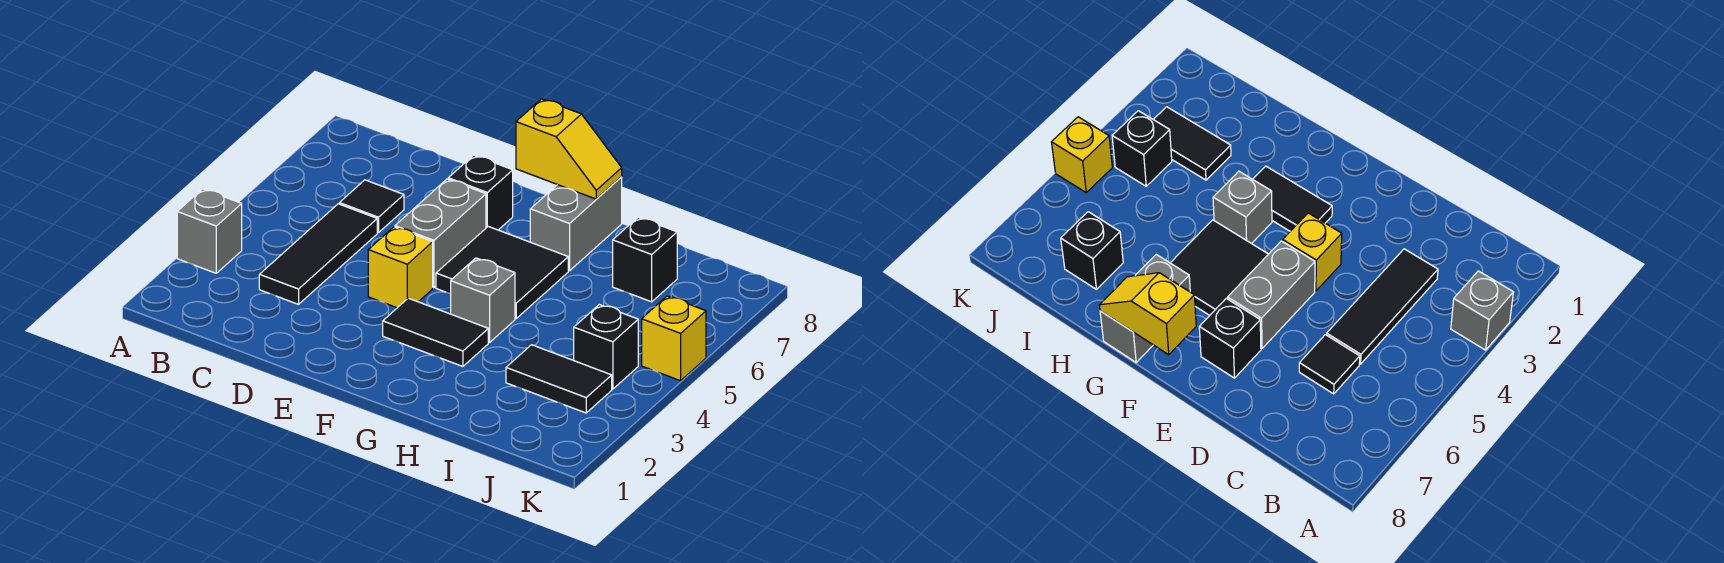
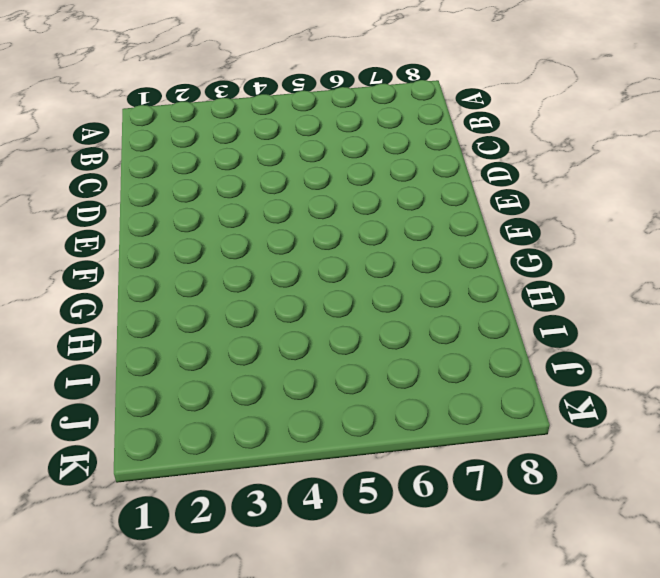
none -> grey 1x1 brick [177,189,242,273]
none -> black 1x3 tile [259,204,377,304]
none -> black 1x1 tile [339,180,404,233]

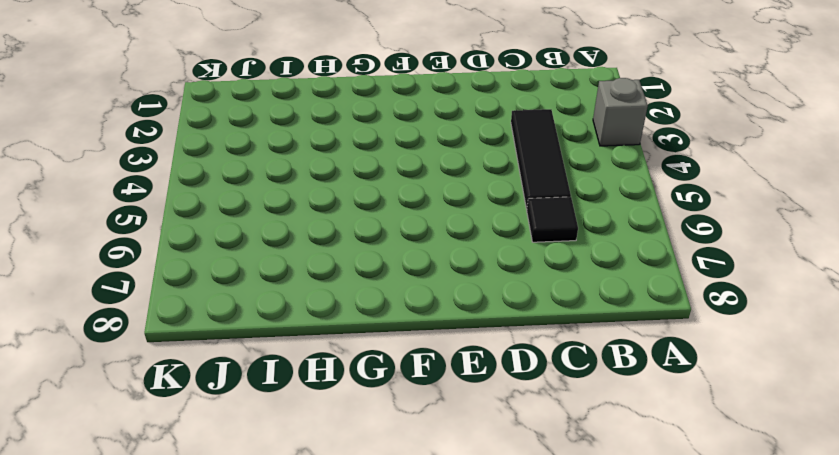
none -> yellow 1x1 brick [368,227,433,308]
none -> grey 1x2 brick [395,179,486,288]
none -> black 1x1 brick [448,155,513,230]

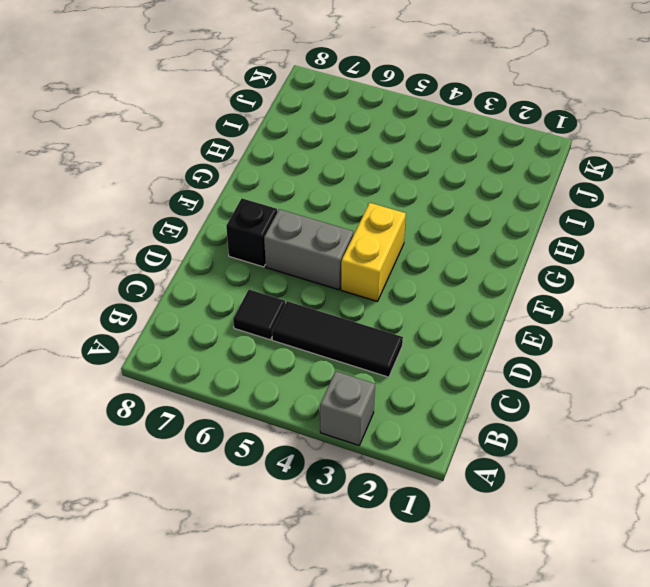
yellow 1x2 brick [341,203,406,301] -> yellow 1x1 brick [368,227,433,308]
none -> black 1x2 tile [383,298,488,366]
none -> black 2x2 tile [436,227,568,318]
none -> grey 1x1 brick [451,258,515,343]

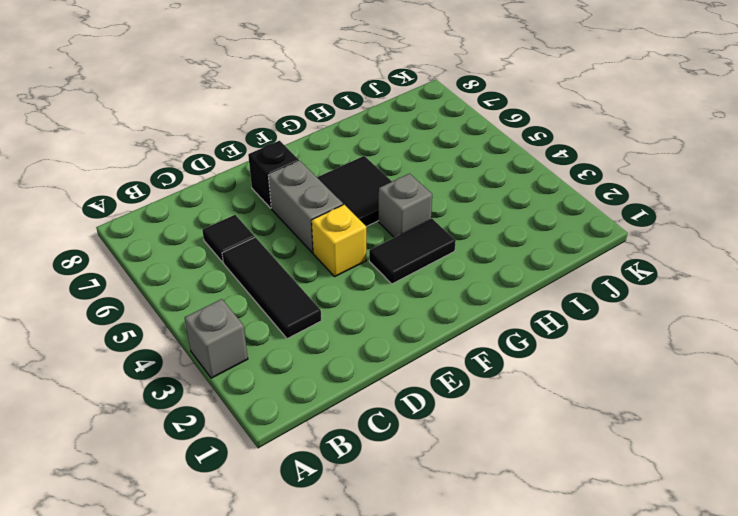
none -> grey 1x2 brick [530,177,622,271]
none -> black 1x2 tile [506,345,612,413]
none -> black 1x1 brick [613,217,677,302]

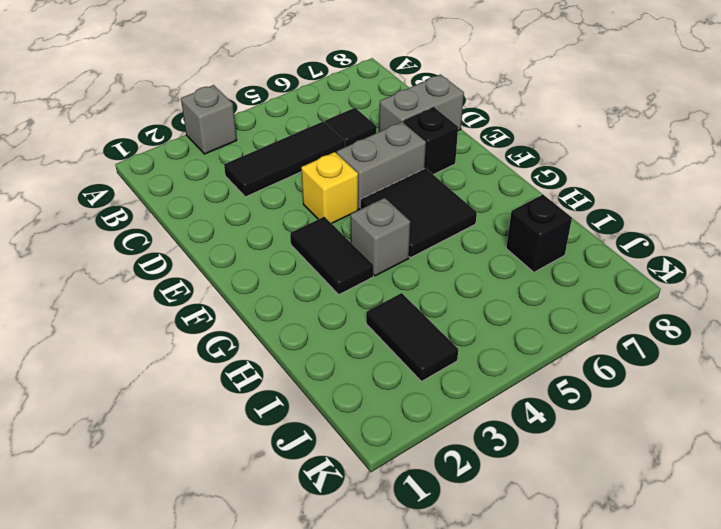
grey 1x2 brick [379,75,464,132] -> grey 1x2 brick moved to [530,177,622,271]
none -> black 1x1 brick [574,305,638,389]
none -> yellow 1x1 brick [642,296,706,381]
none -> yellow 1x2 slope [516,99,622,199]

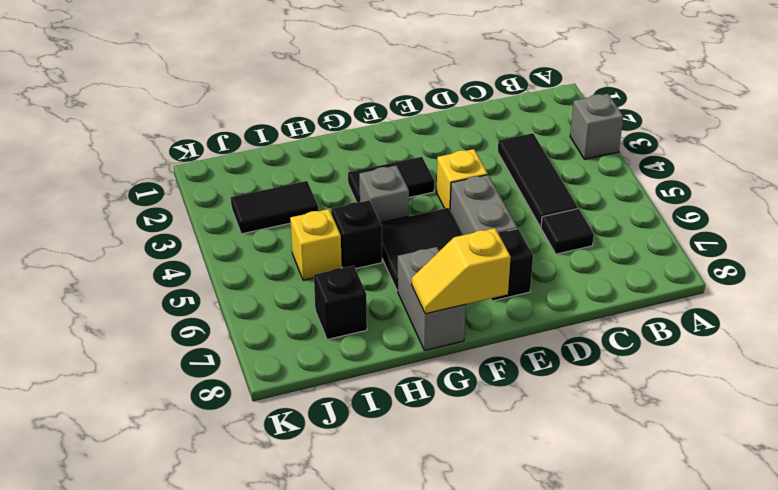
black 1x1 brick [331,200,382,269] -> black 1x1 brick moved to [574,305,638,389]
yellow 1x1 brick [290,209,342,280] -> yellow 1x1 brick moved to [642,296,706,381]

